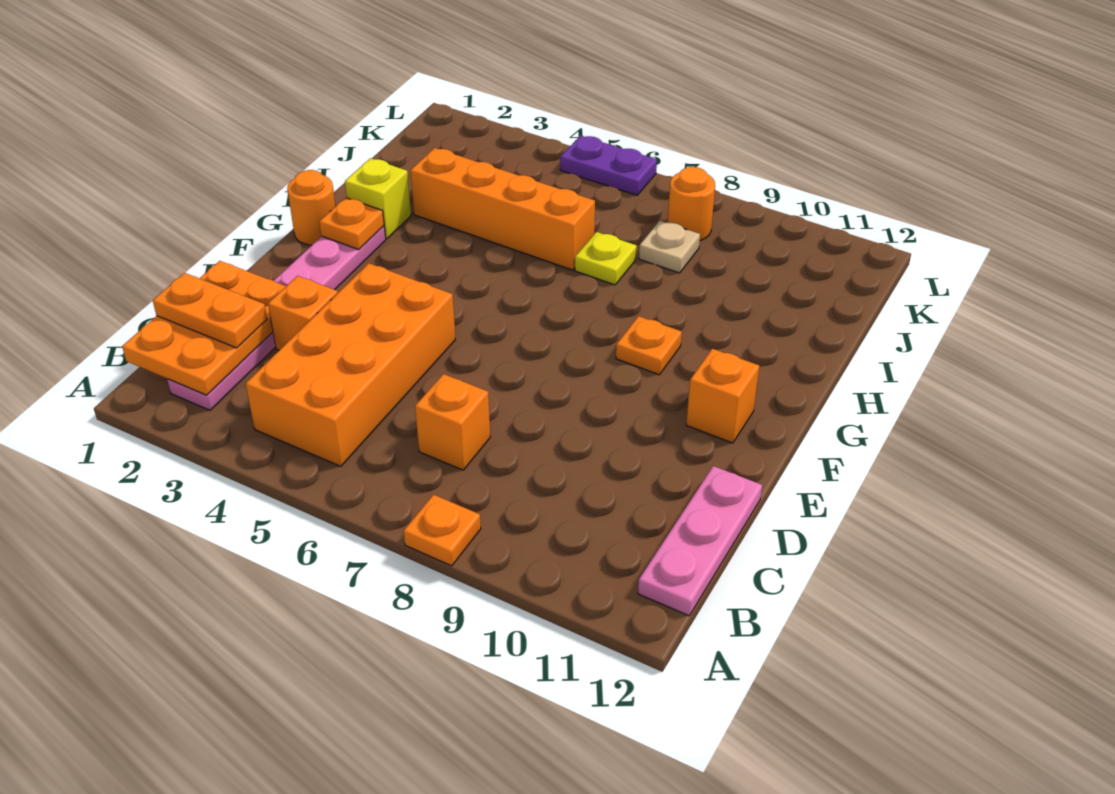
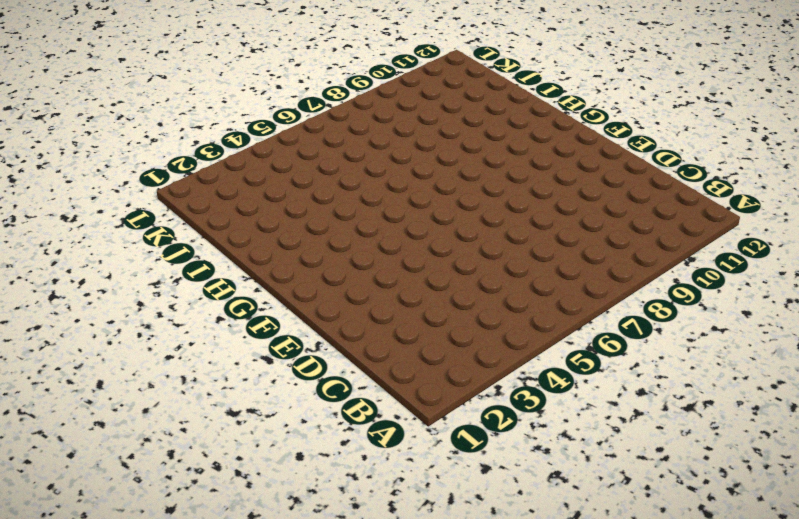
none -> orange 1x1 plate [404,495,481,566]
none -> pink 1x6 plate [167,226,386,410]
none -> orange 2x4 brick [246,263,455,466]

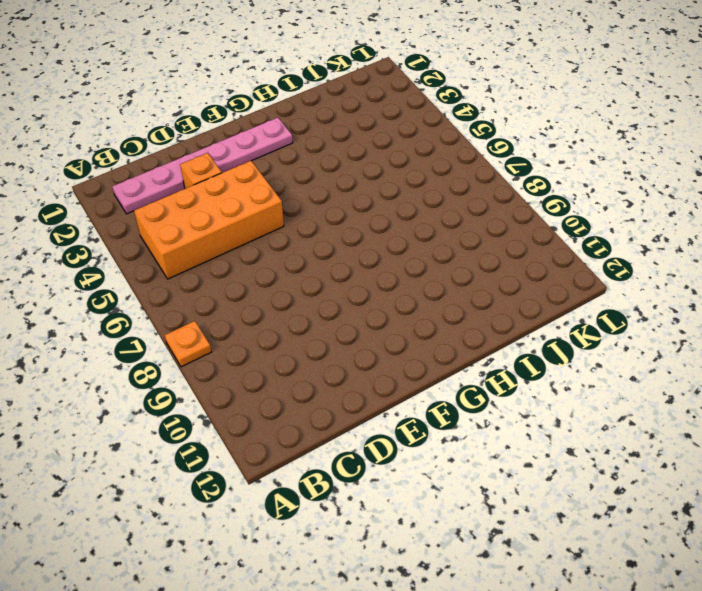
none -> pink 1x3 plate [638,466,762,616]
none -> orange 1x1 brick [415,374,490,470]
none -> orange 1x1 brick [686,349,759,443]

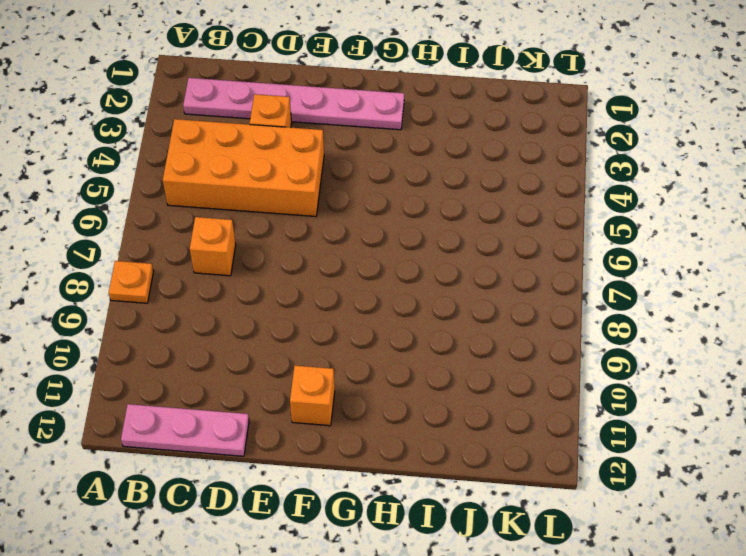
none -> orange 1x1 round brick [287,170,336,245]
none -> orange 1x1 plate [616,316,682,375]
none -> yellow 1x1 brick [345,158,411,239]

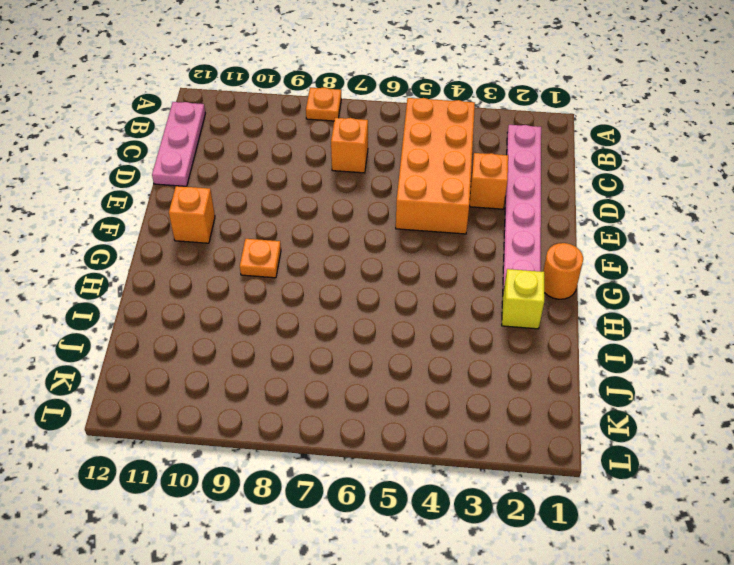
none -> orange 1x4 brick [411,148,595,270]
none -> yellow 1x1 plate [575,232,637,285]
none -> tan 1x1 plate [639,221,700,273]

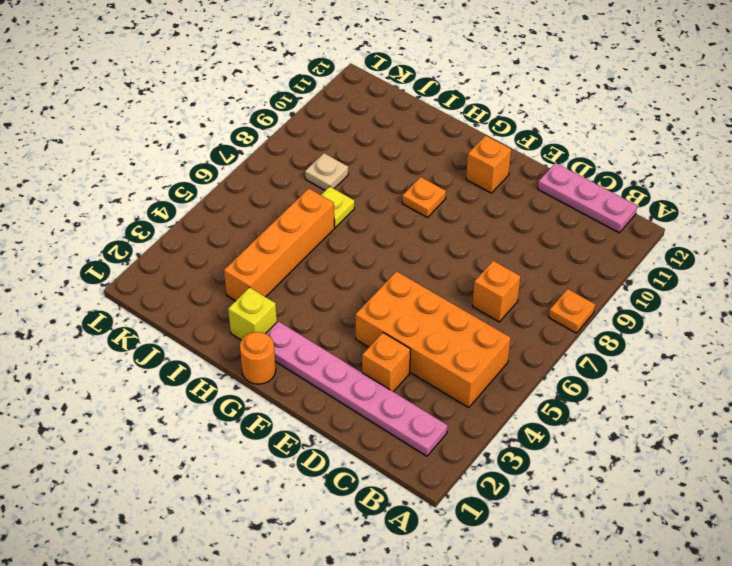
none -> orange 1x1 round brick [668,167,715,241]
none -> purple 1x2 plate [560,136,657,195]
none -> orange 2x3 plate [122,261,286,395]

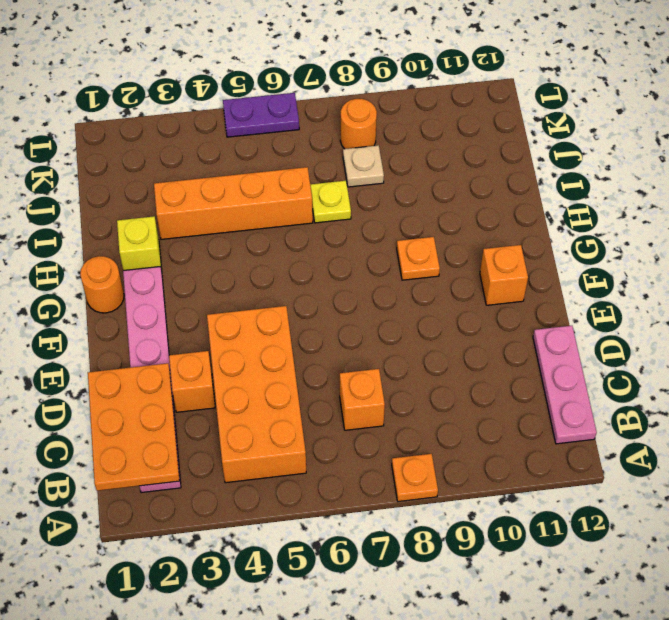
none -> orange 1x1 plate [319,198,384,249]
none -> orange 1x2 plate [153,273,267,348]

